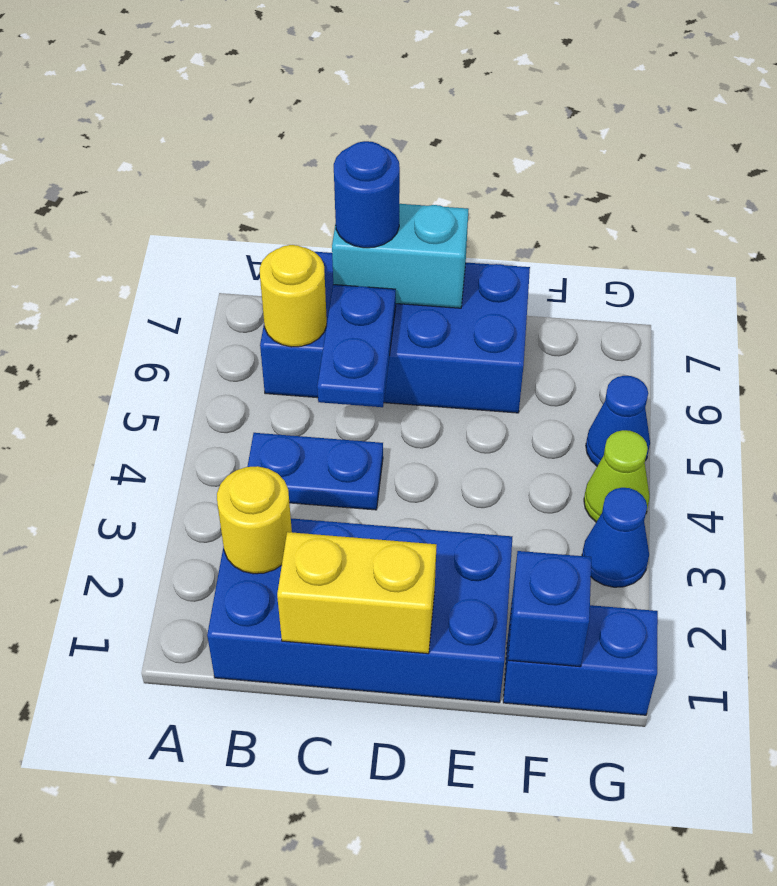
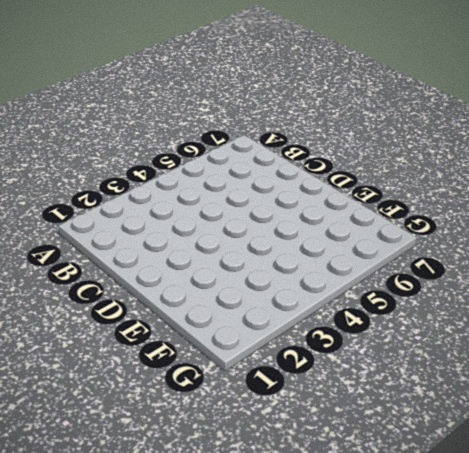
none -> blue 2x4 brick [207,518,512,703]
none -> blue 1x2 plate [247,433,383,510]
none -> blue 2x4 brick [260,252,530,413]

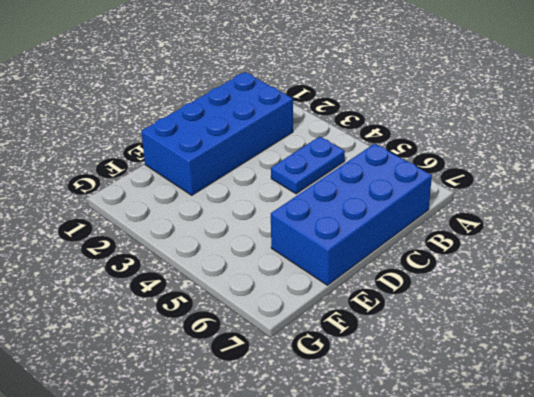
none -> blue 1x2 brick [503,604,658,715]
none -> blue 1x1 cone [582,488,649,587]
none -> lime 1x1 cone [584,430,650,522]

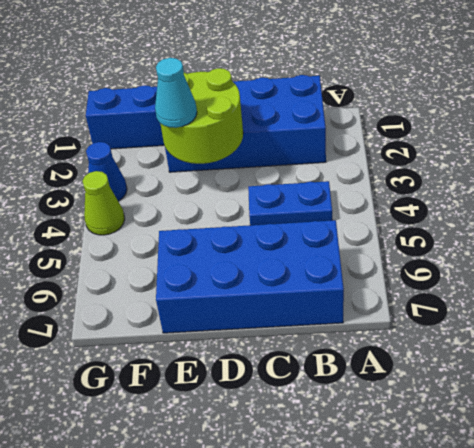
lime 2x2 round brick [161,68,243,164] -> none
cyan 1x1 cone [155,58,197,128] -> none
none -> blue 1x1 cone [586,376,650,466]
none -> yellow 1x1 round brick [217,466,292,574]
none -> yellow 1x1 round brick [260,245,327,347]

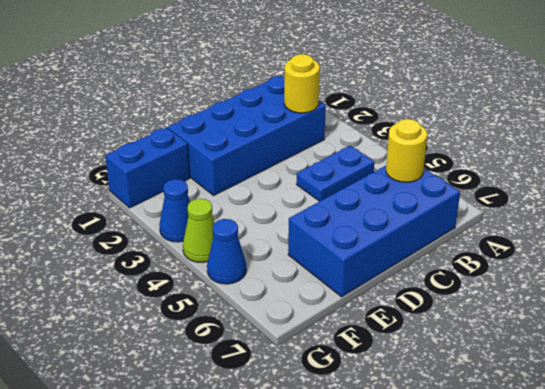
none -> yellow 1x2 brick [277,532,437,654]
none -> blue 1x2 plate [317,285,396,407]
none -> cyan 1x2 brick [332,204,469,308]

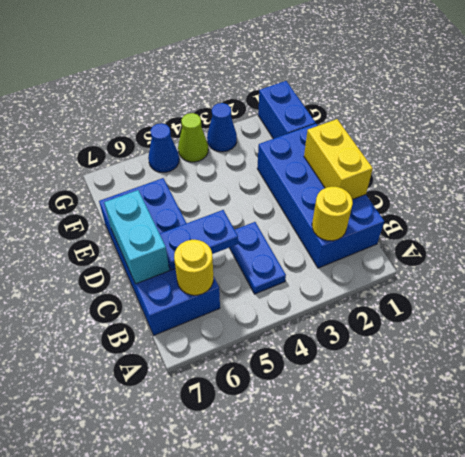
none -> blue 1x1 brick [508,551,591,667]
none -> blue 1x1 round brick [334,141,400,248]

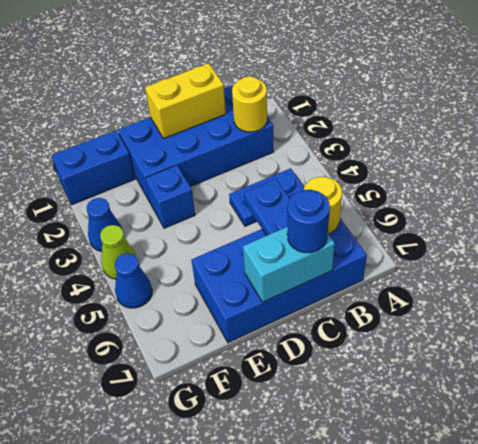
blue 1x1 brick [145,165,195,228] -> blue 1x1 brick moved to [508,551,591,667]

